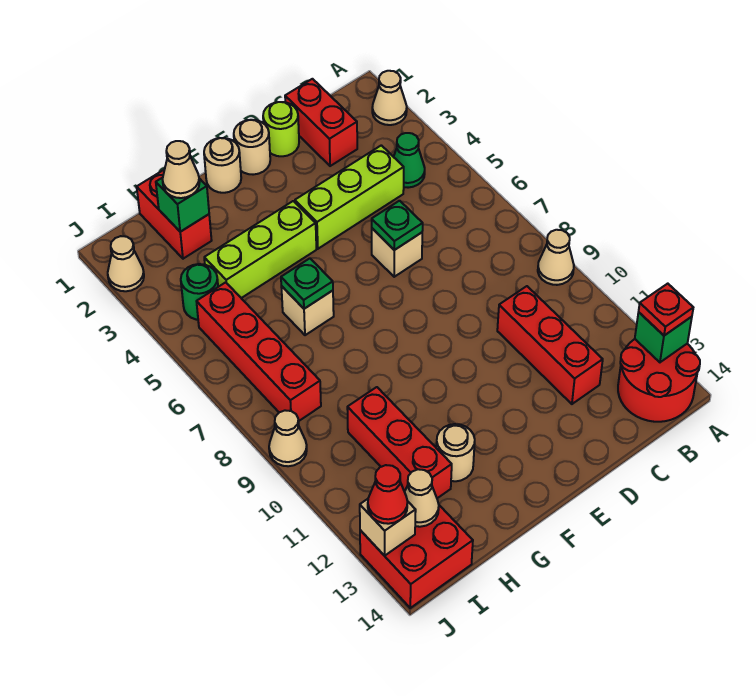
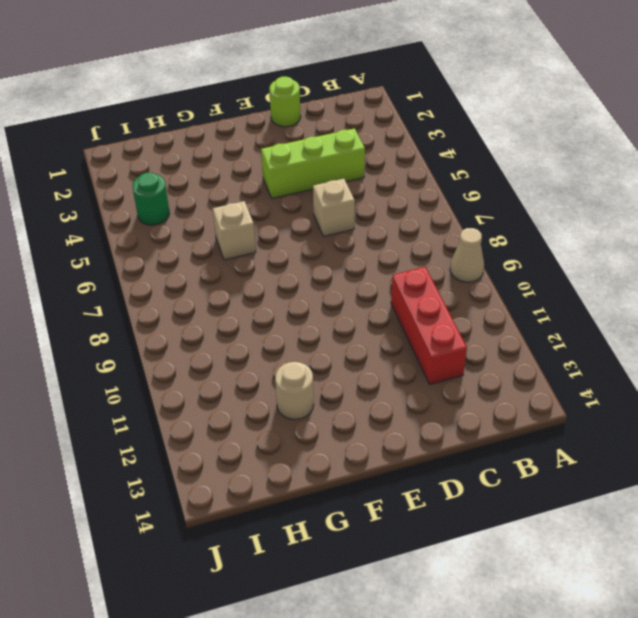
none -> tan 1x1 cone [372,71,407,125]
none -> red 2x2 round brick [618,339,700,422]
none -> green 1x1 cone [394,133,425,188]
none -> red 1x2 brick [285,79,357,166]

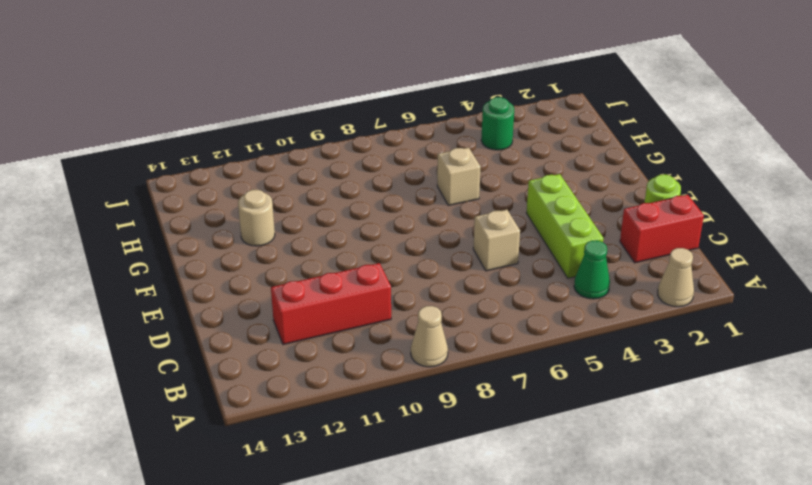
none -> red 2x2 round brick [618,339,700,422]
none -> tan 1x1 round brick [234,120,270,175]
none -> tan 1x1 round brick [204,138,241,193]
none -> lime 1x3 brick [204,201,316,298]

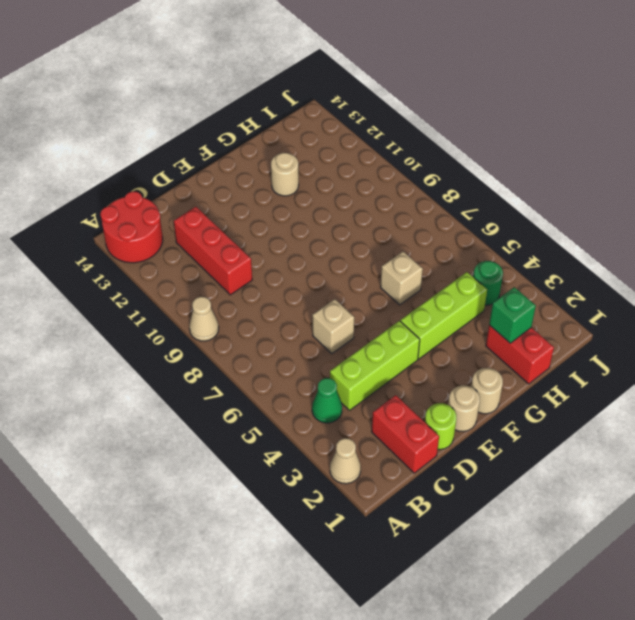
none -> red 1x3 brick [347,387,452,498]
none -> red 1x4 brick [196,282,321,421]
none -> red 2x2 brick [360,505,473,608]
none -> tan 1x1 cone [108,236,144,291]

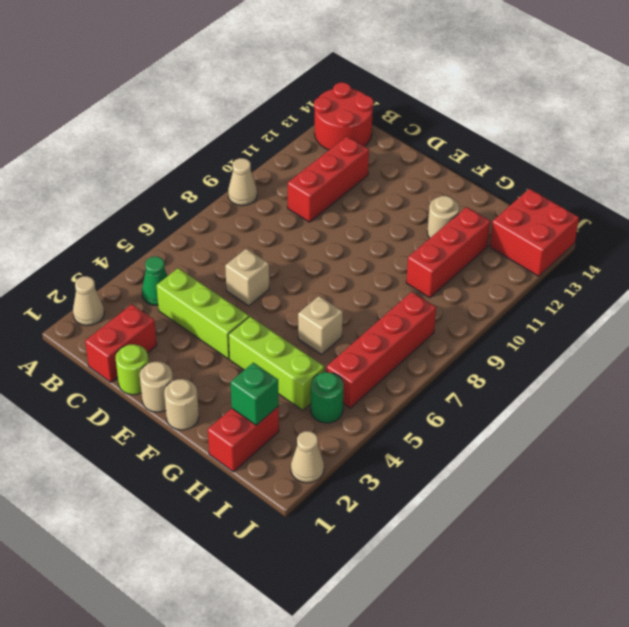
none -> tan 1x1 cone [269,410,307,466]
none -> green 1x1 brick [635,312,692,362]
none -> green 1x1 plate [372,201,423,250]
none -> green 1x1 plate [281,258,333,309]

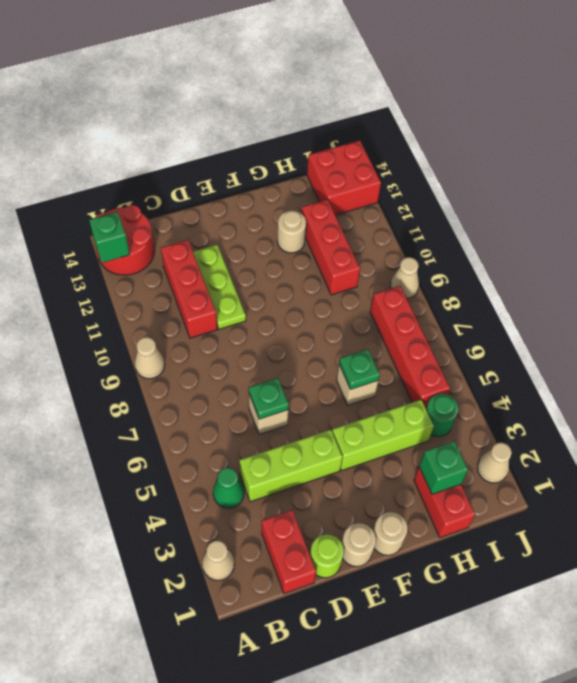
lime 1x3 plate [193,245,246,329] -> none
none -> tan 1x1 cone [405,469,439,527]
none -> tan 1x1 brick [360,499,416,556]
none -> red 1x1 plate [639,284,693,336]
none -> tan 1x1 cone [163,141,200,198]

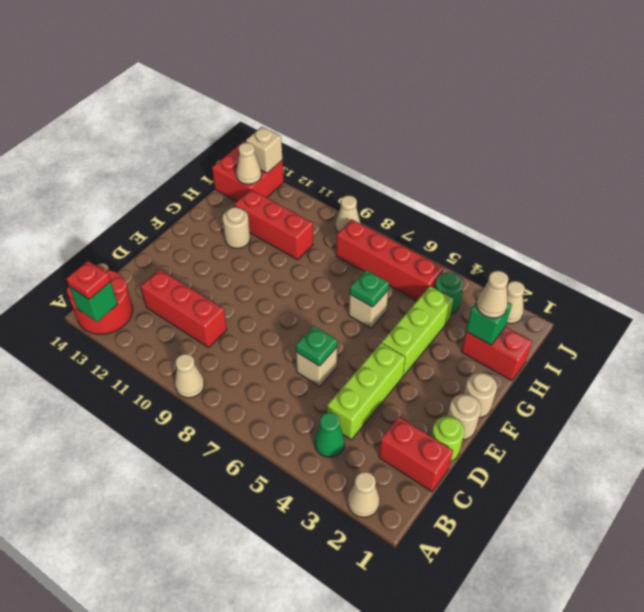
none -> red 1x1 cone [368,465,408,524]

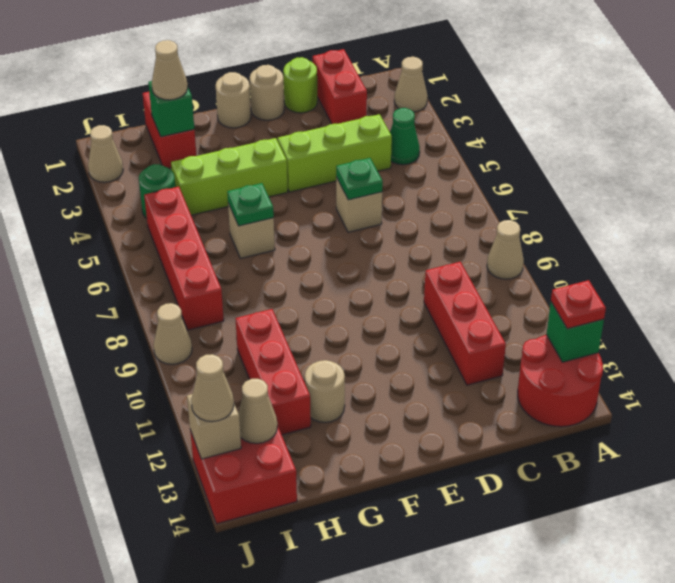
tan 1x1 cone [191,354,234,422] -> red 1x1 cone [368,465,408,524]

